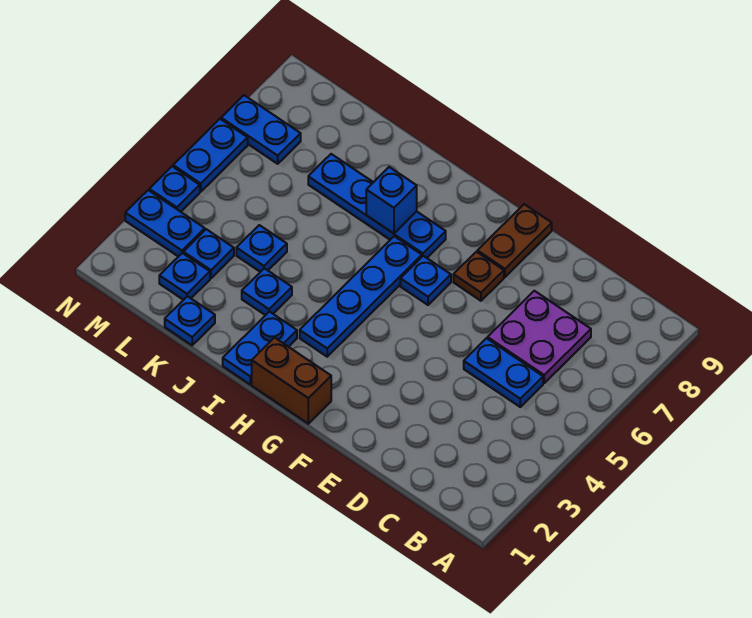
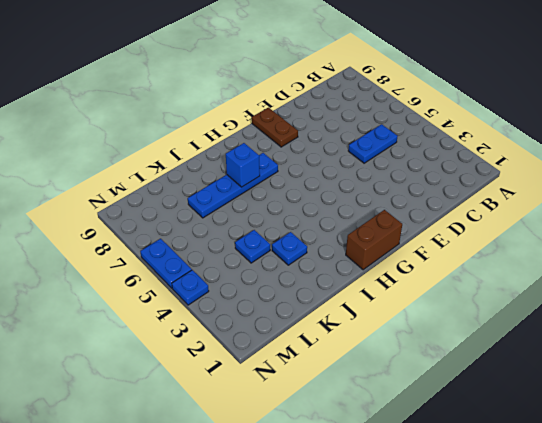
none -> purple 2x2 plate [488,291,591,383]
none -> brown 1x1 plate [453,252,504,301]
none -> blue 1x1 plate [400,256,451,305]

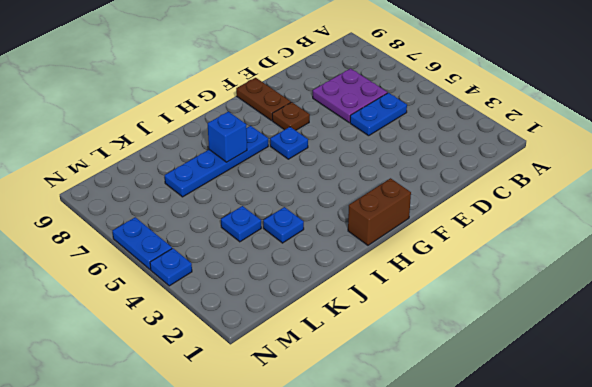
none -> blue 1x4 plate [300,236,422,357]
none -> blue 1x2 plate [223,312,297,384]
none -> blue 1x1 plate [165,296,215,345]

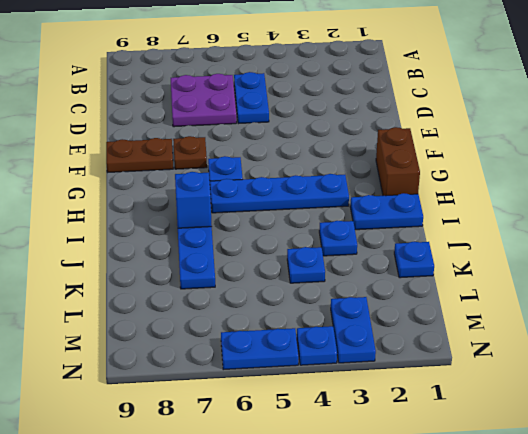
none -> blue 1x1 plate [159,253,210,300]
none -> blue 1x1 plate [183,229,234,278]
none -> blue 1x2 plate [221,95,301,164]

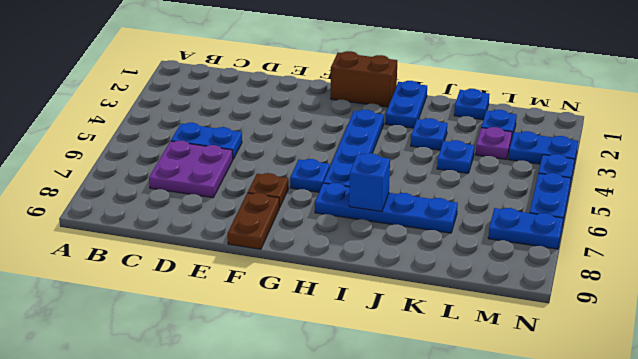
purple 1x1 plate [476,127,512,159] -> blue 1x1 plate [183,229,234,278]

